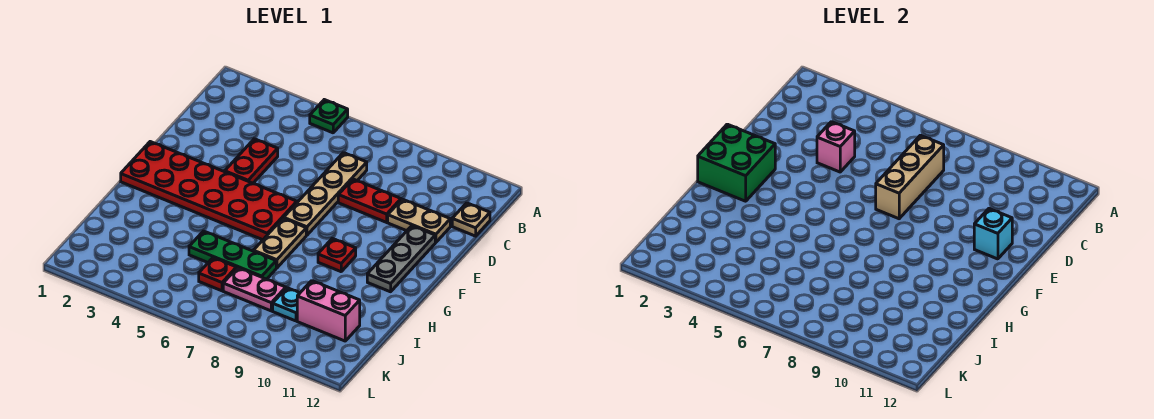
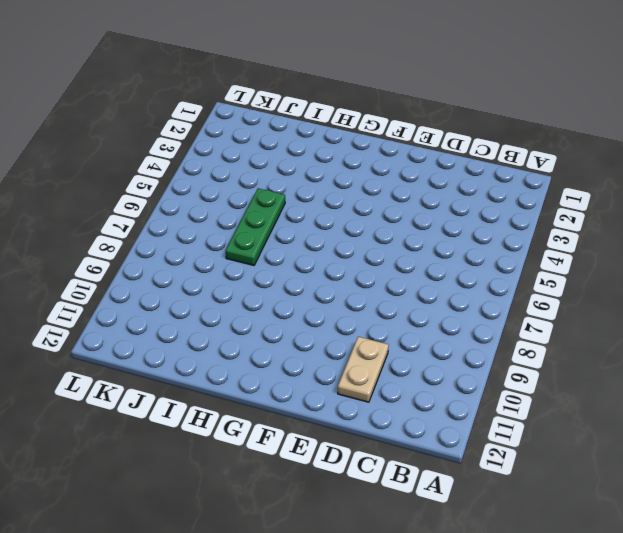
none -> green 1x1 plate [310,100,348,133]
none -> tan 1x4 plate [284,153,367,235]
none -> tan 1x1 plate [452,203,490,236]

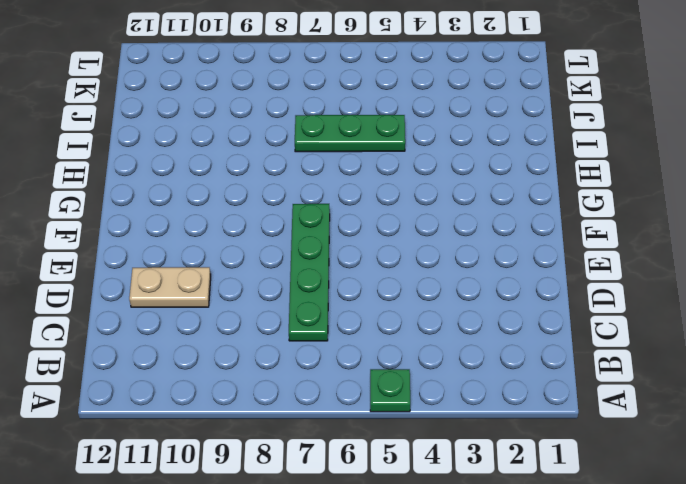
green 1x4 plate [289,204,330,341] -> tan 1x4 plate [284,153,367,235]
none -> tan 1x1 plate [452,203,490,236]
none -> red 1x2 plate [225,139,278,183]
none -> red 1x2 plate [338,179,401,222]

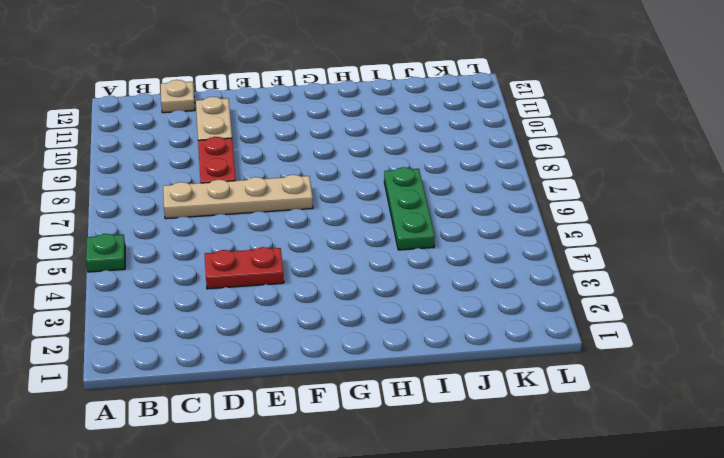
none -> grey 1x3 plate [367,226,435,292]
none -> red 2x6 plate [121,142,297,240]
none -> tan 1x2 plate [253,218,306,268]

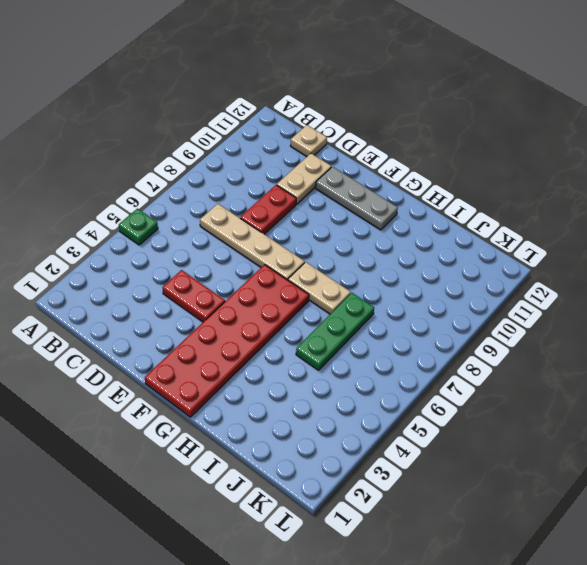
none -> red 1x1 plate [318,238,356,272]
none -> red 1x1 plate [199,258,236,291]
none -> pink 1x2 plate [223,268,286,311]

